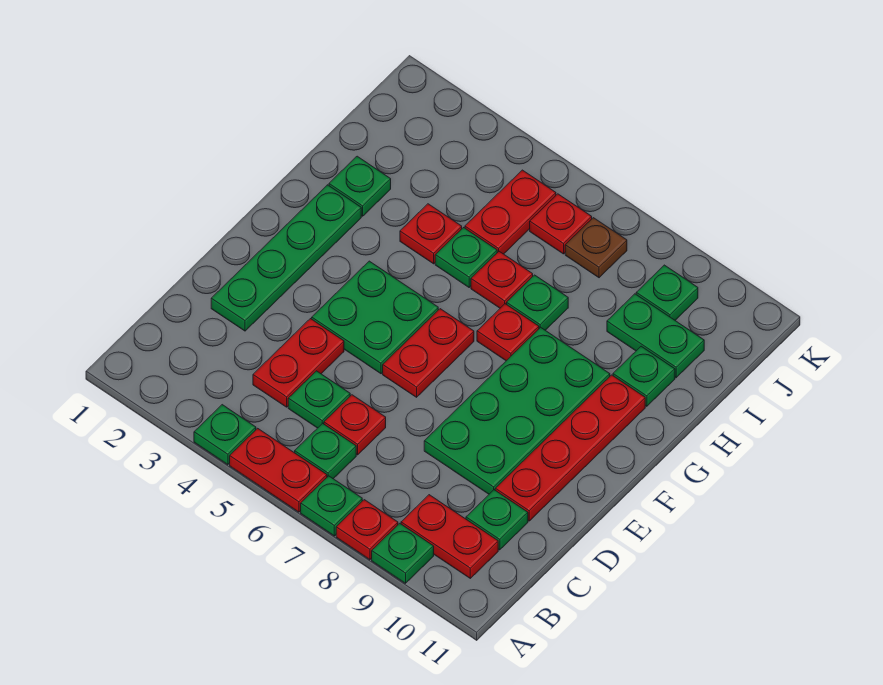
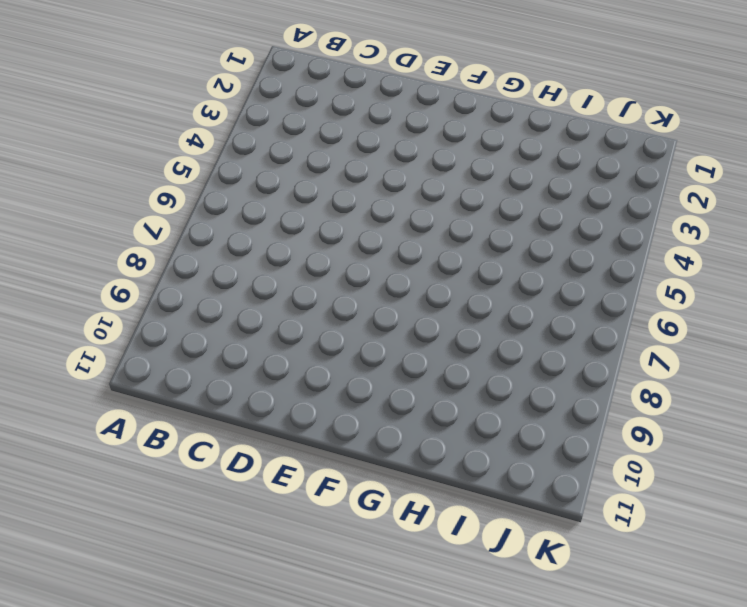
none -> green 1x1 plate [194,405,256,465]
none -> red 1x2 plate [230,428,327,512]
none -> green 1x1 plate [301,476,362,536]

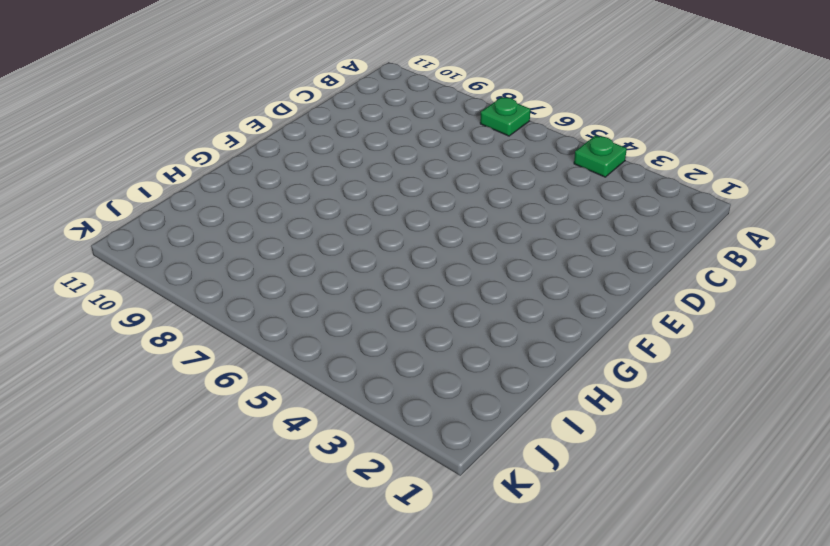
none -> red 1x2 plate [230,428,327,512]
none -> red 1x1 plate [336,500,398,560]
none -> green 1x1 plate [372,523,434,583]

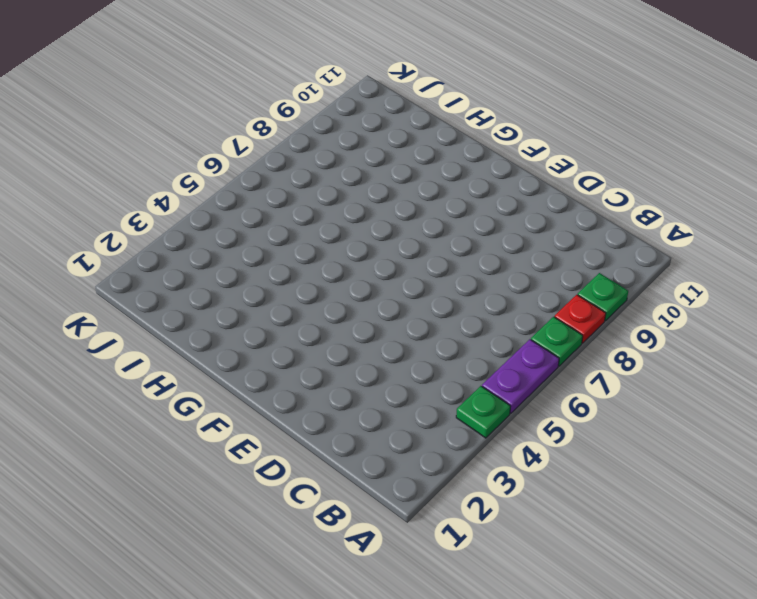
purple 1x2 plate [482,339,559,414] -> red 1x2 plate [230,428,327,512]
none -> green 1x1 plate [295,423,356,479]
none -> red 1x2 plate [401,495,498,578]
none -> red 1x2 plate [253,319,344,407]

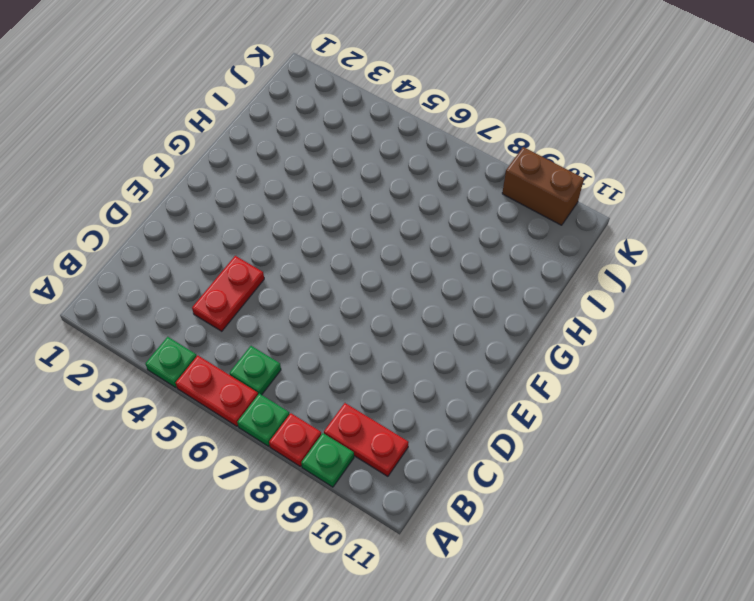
brown 1x2 brick [502,147,584,225] -> none
none -> green 1x1 plate [288,371,350,428]
none -> red 1x1 plate [324,395,386,455]
none -> green 1x1 plate [466,490,528,550]

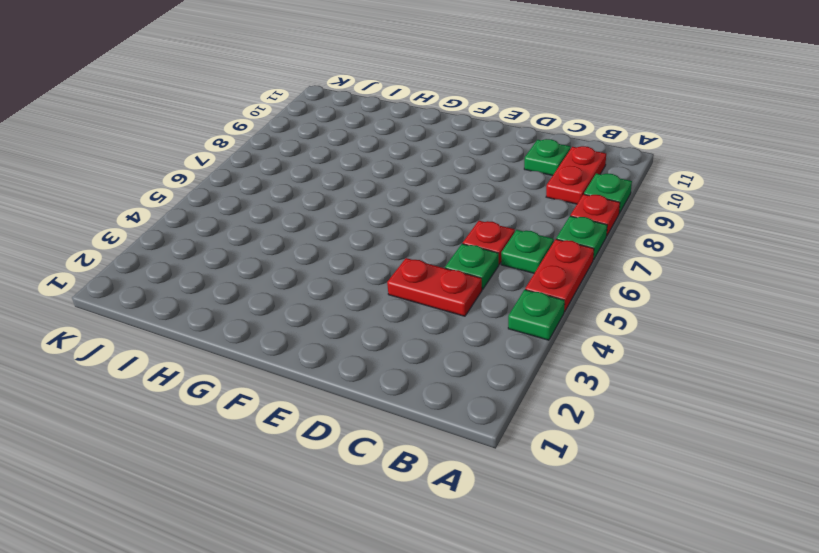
none -> green 1x4 plate [211,185,361,331]
none -> green 2x4 plate [424,327,610,494]
none -> red 1x4 plate [495,375,645,521]

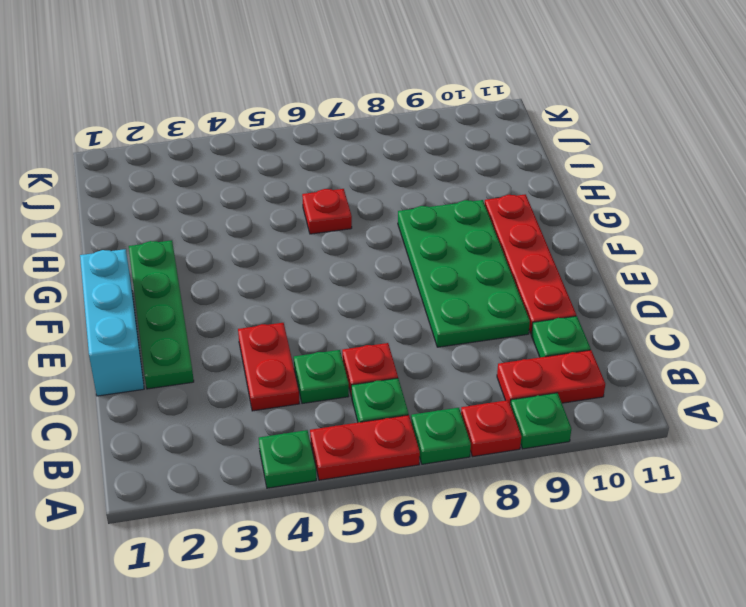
cyan 1x3 brick [80,249,144,396] -> none
none -> green 2x2 plate [312,261,438,374]
none -> red 1x2 plate [383,309,474,397]
none -> red 1x1 plate [477,304,539,361]

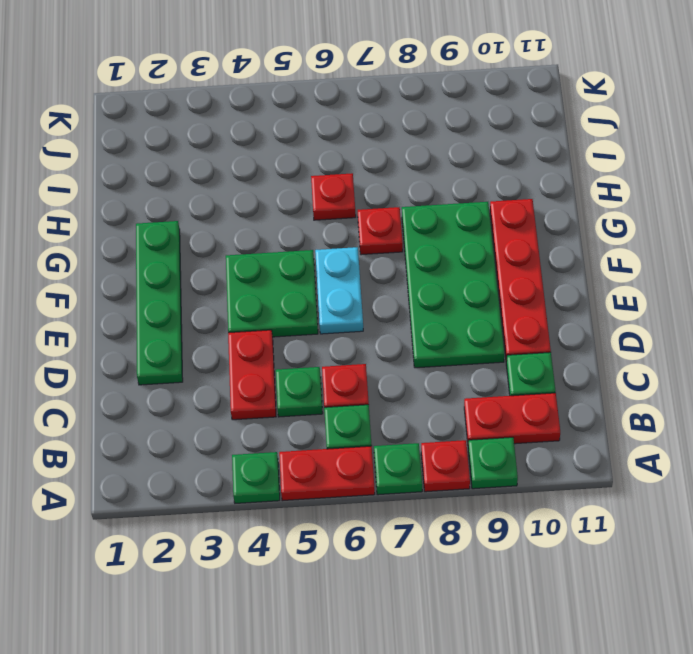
cyan 1x2 plate [315,247,363,334] -> red 1x2 plate [383,309,474,397]
none -> green 1x1 plate [329,156,391,216]
none -> red 1x1 plate [400,204,462,264]
none -> green 1x1 plate [435,228,497,287]

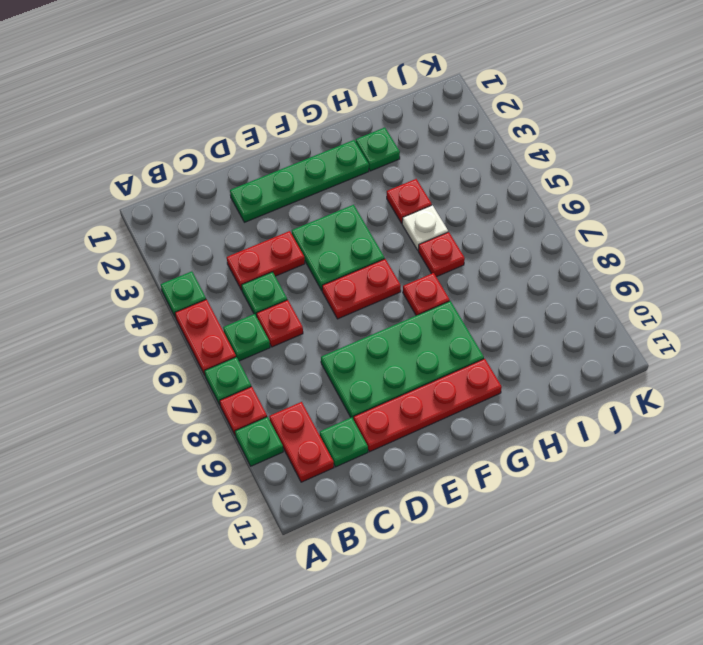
white 1x1 plate [402,205,448,250] -> green 1x1 plate [435,228,497,287]
none -> green 1x1 plate [507,275,568,330]
none -> green 1x1 plate [613,346,675,406]
none -> red 1x2 plate [465,170,556,254]

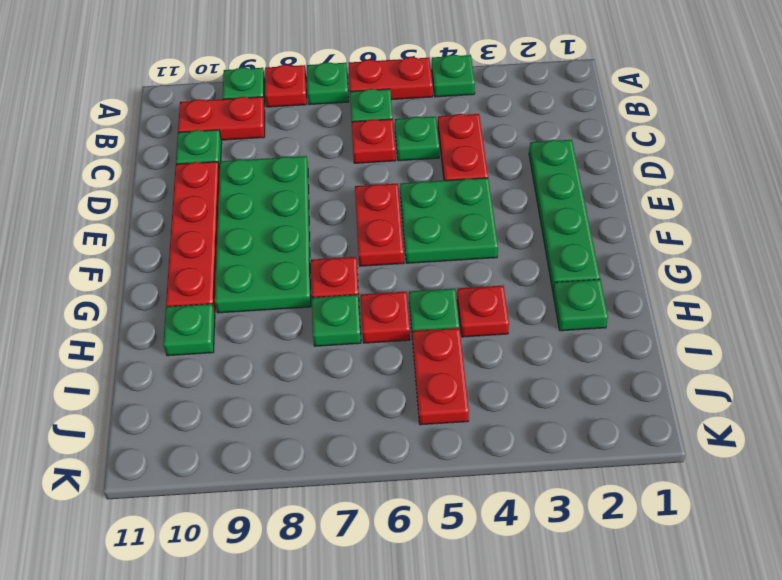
none -> green 1x2 plate [607,294,704,378]
none -> red 1x1 plate [530,194,592,254]
none -> brown 1x1 plate [565,218,627,278]

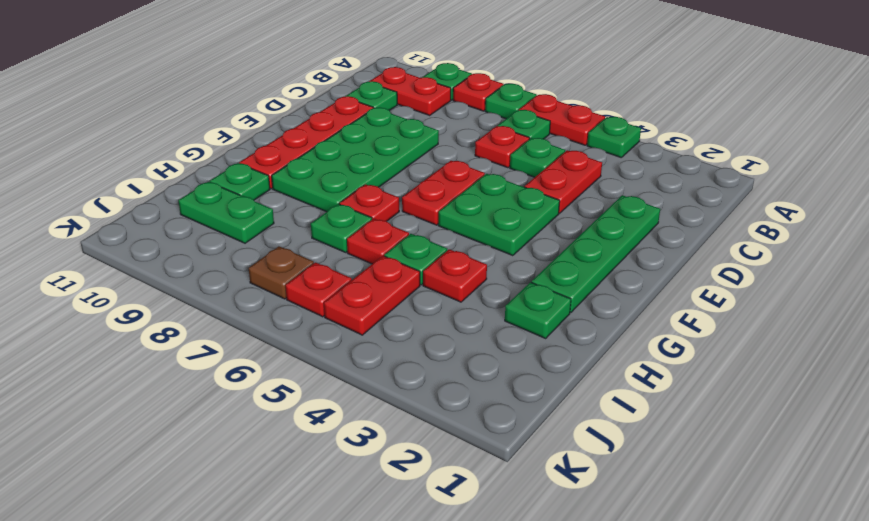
none -> green 1x1 plate [636,265,698,320]

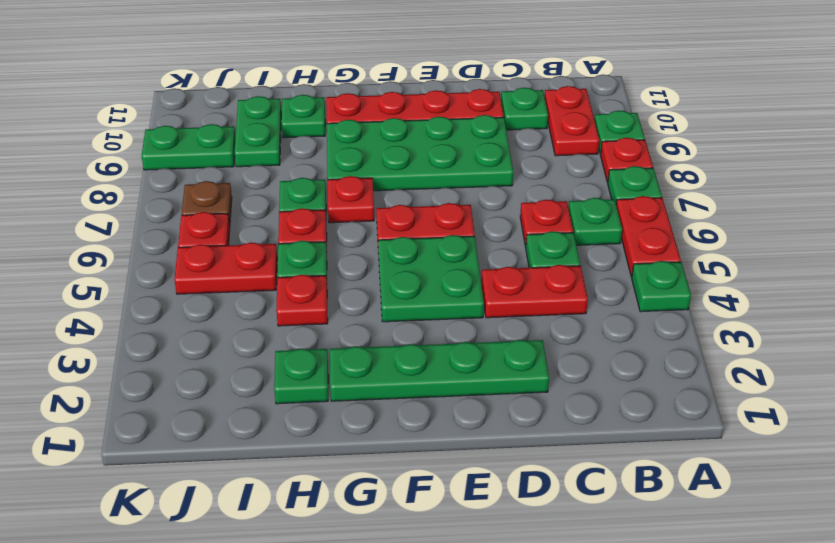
green 1x2 plate [142,124,235,170] -> green 1x1 plate [636,265,698,320]

